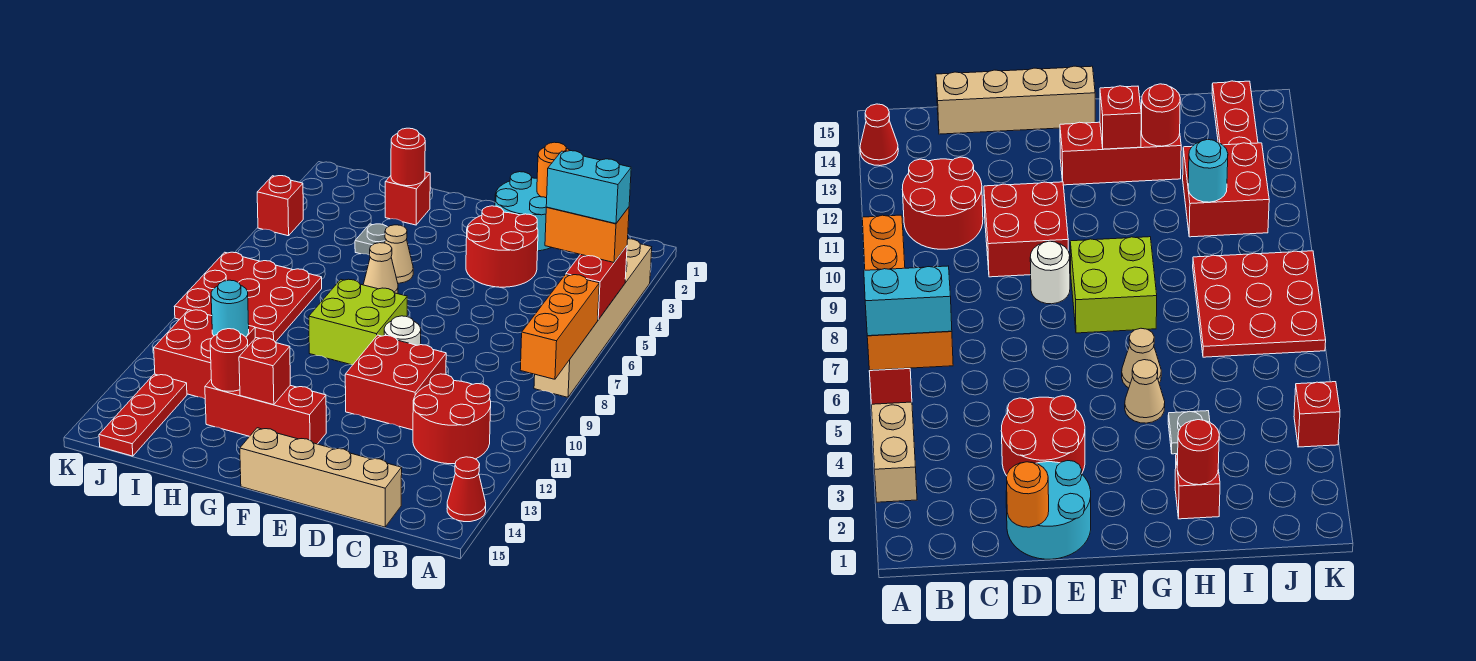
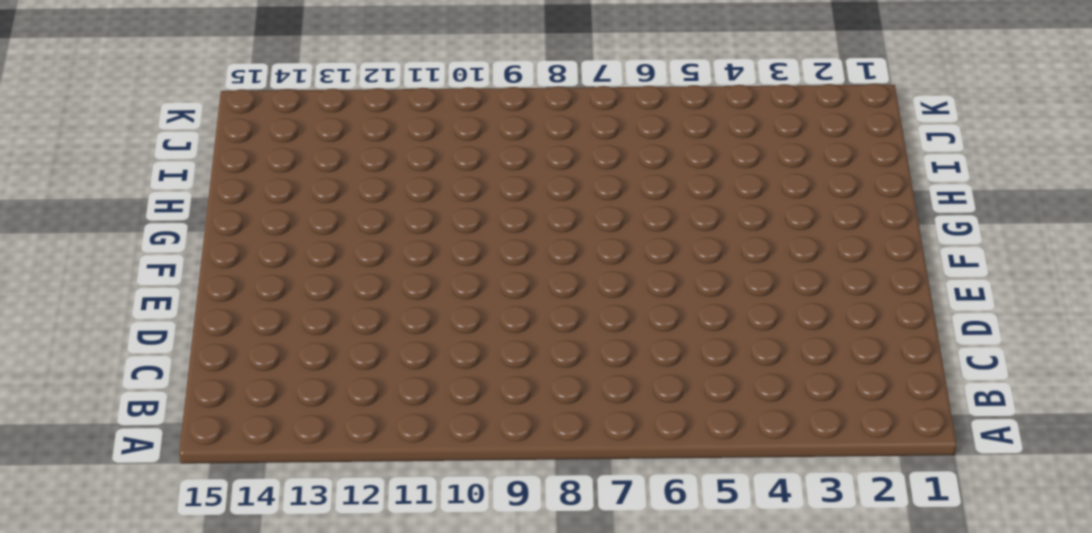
none -> tan 1x6 brick [534,239,652,397]
none -> red 1x1 cone [447,457,486,522]
none -> red 2x2 round brick [413,374,491,464]

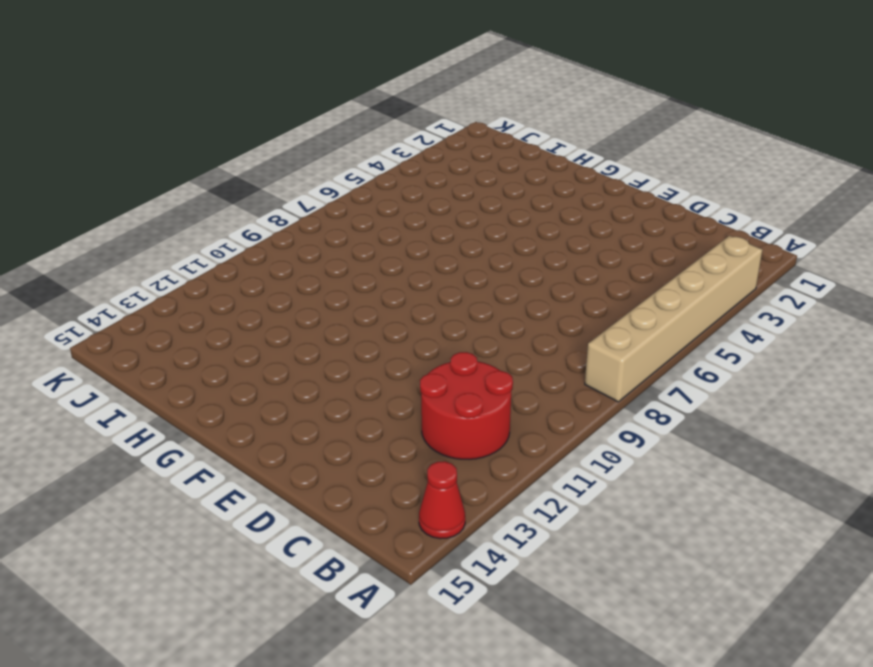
none -> tan 1x4 brick [240,428,402,527]
none -> cyan 2x2 round brick [495,172,551,251]
none -> red 2x2 round brick [466,206,538,287]

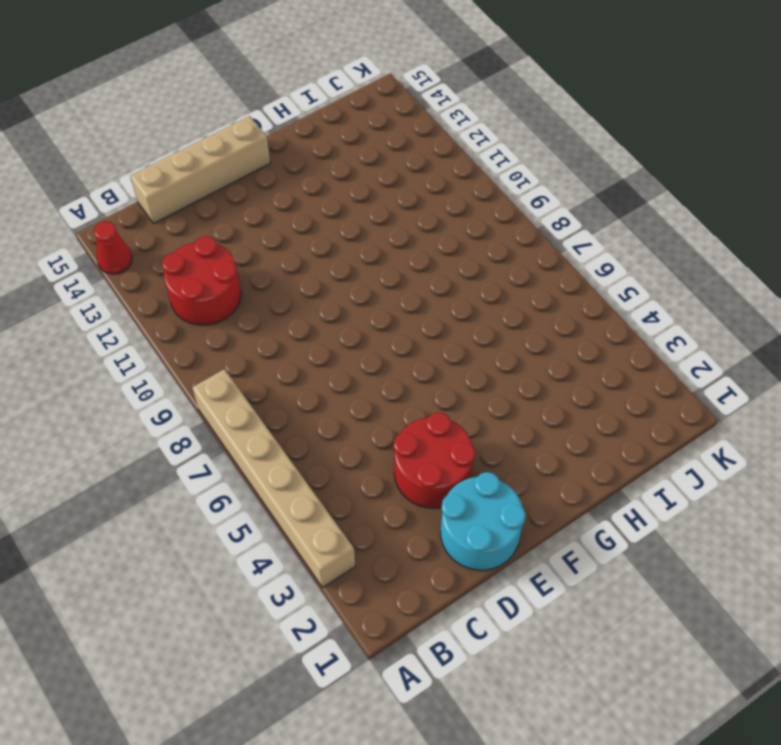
none -> red 2x2 brick [345,335,446,430]
none -> white 1x1 round brick [384,316,421,345]
none -> lime 2x2 brick [309,279,407,365]

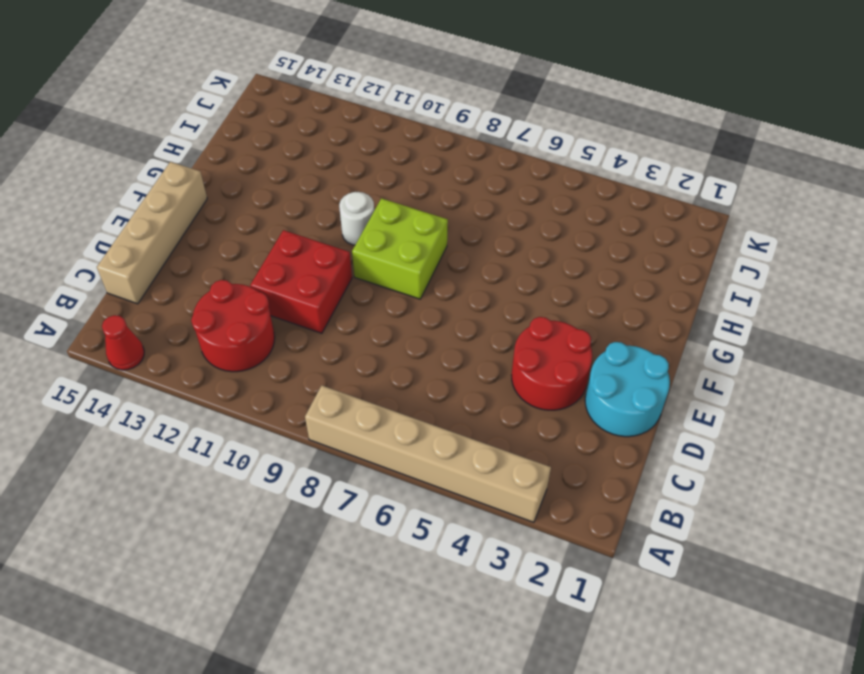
white 1x1 round brick [339,192,374,245] -> white 1x1 round brick moved to [384,316,421,345]
none -> red 1x3 brick [205,380,326,444]
none -> tan 1x1 cone [385,225,413,283]
none -> tan 1x1 cone [363,243,398,294]

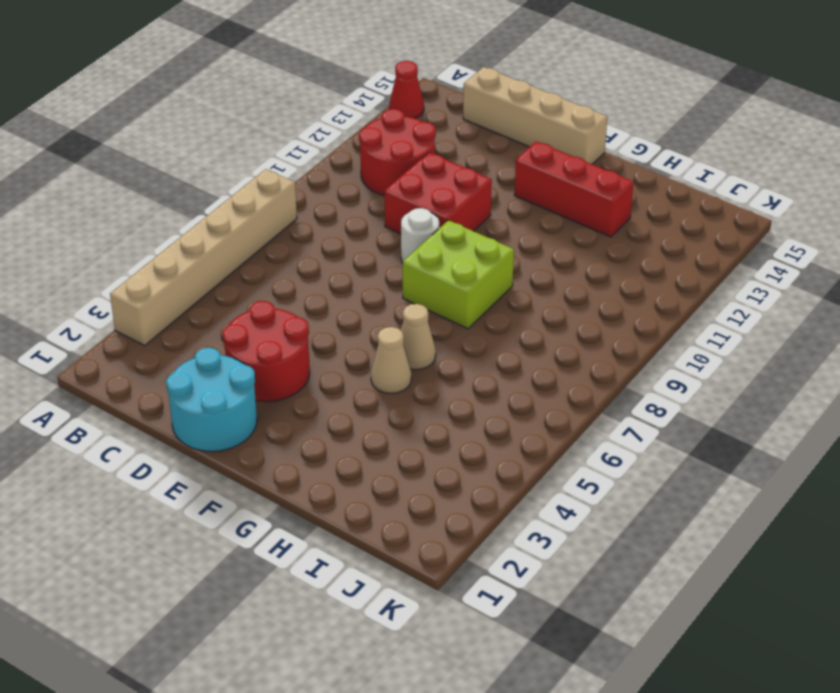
none -> red 1x1 brick [385,172,430,225]
none -> grey 1x1 plate [355,224,387,255]
none -> red 3x3 plate [174,252,322,342]

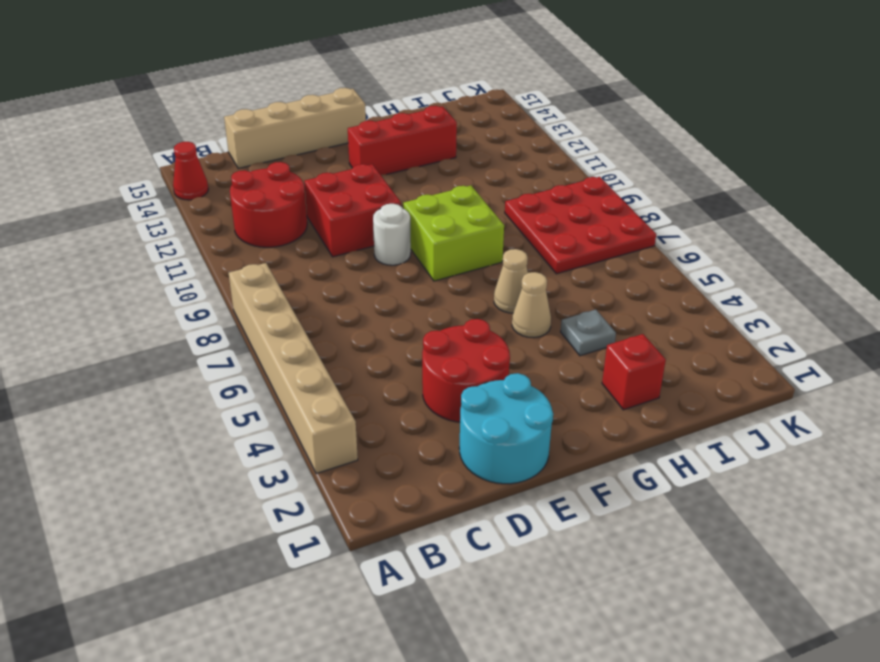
none -> red 2x2 brick [154,310,255,399]
none -> red 1x3 plate [99,374,187,456]
none -> red 1x1 brick [257,176,303,236]

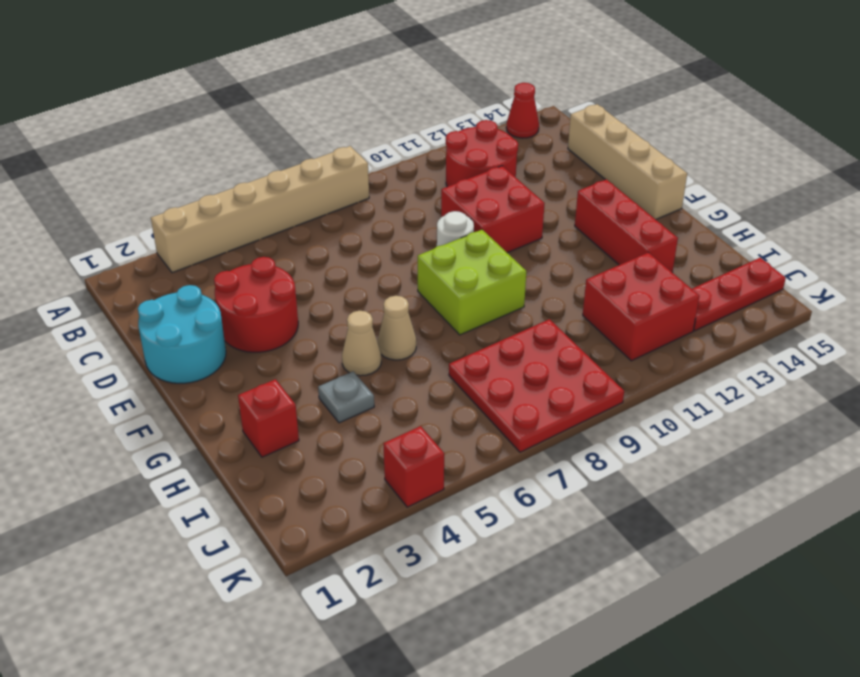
none -> red 1x2 brick [566,246,627,320]
none -> orange 1x3 brick [520,275,599,379]
none -> orange 1x1 round brick [537,142,570,198]

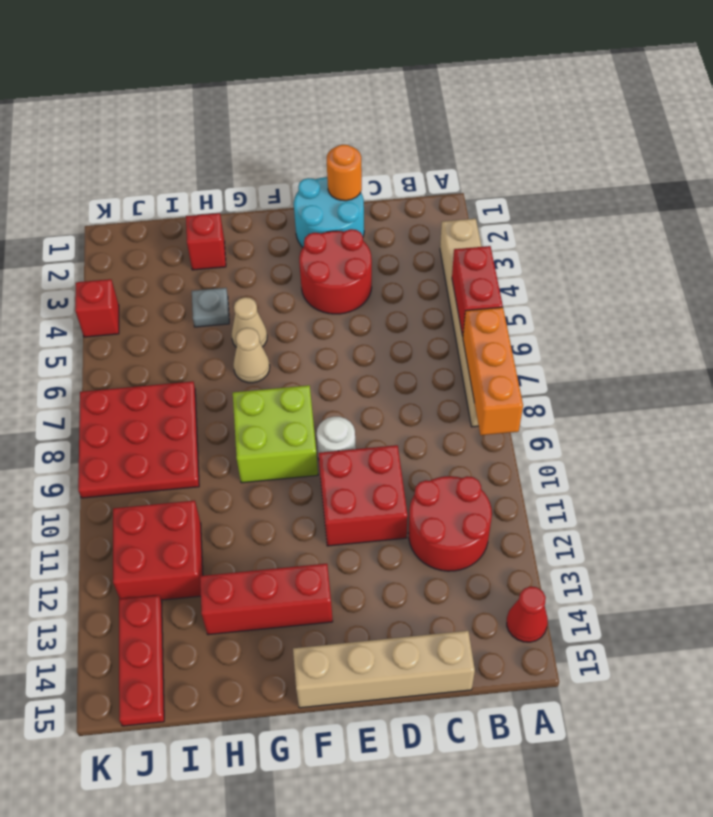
none -> red 1x1 brick [239,338,290,405]
none -> red 1x1 round brick [391,128,425,186]
none -> red 1x1 round brick [210,329,248,391]

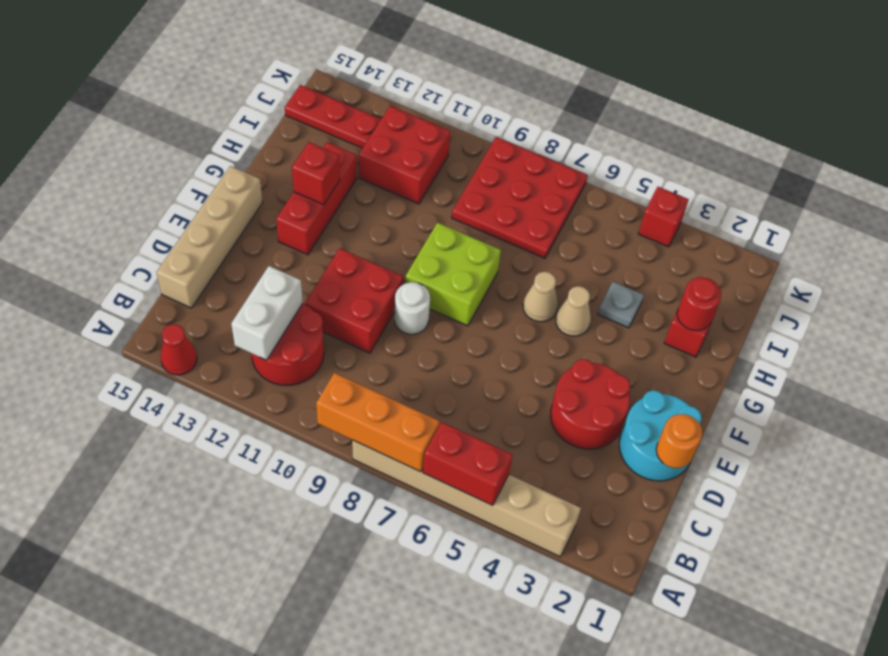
white 1x2 brick [231,266,303,360] -> none
none -> red 1x1 round brick [210,329,248,391]
none -> cyan 1x1 round brick [211,280,249,337]
none -> orange 1x2 brick [545,207,629,262]

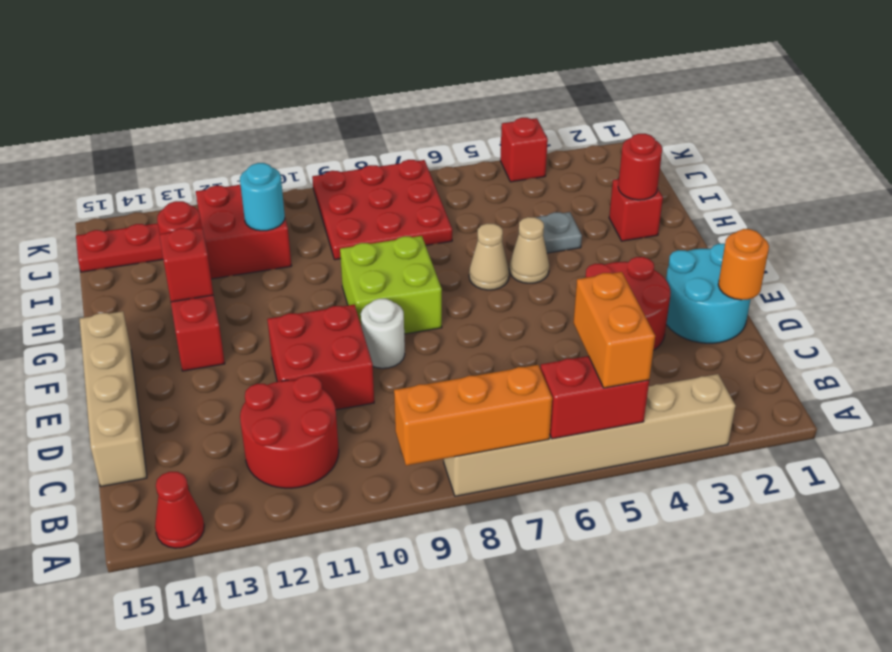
none -> cyan 1x2 brick [546,151,631,224]

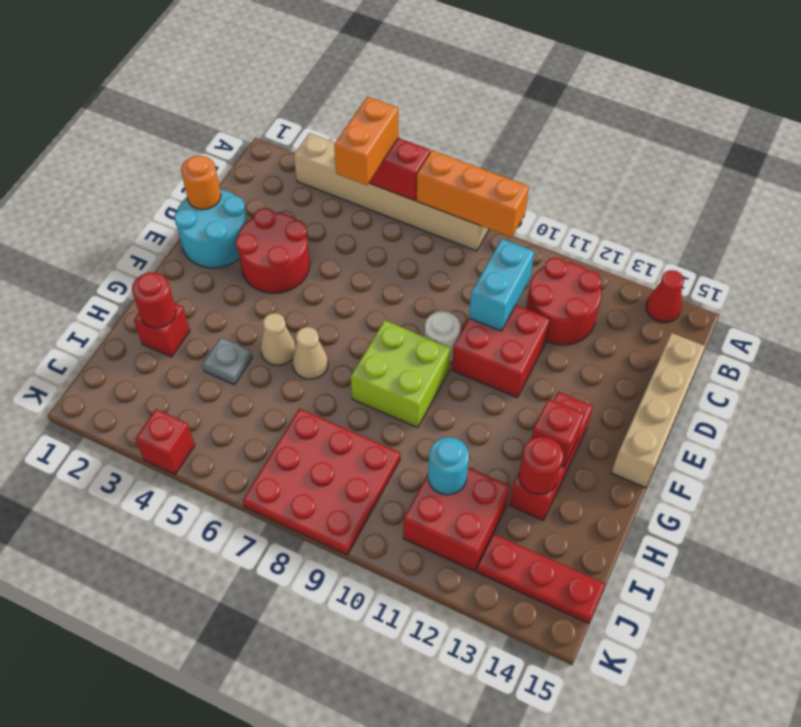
cyan 1x2 brick [469,239,534,331] -> cyan 1x2 brick moved to [546,151,631,224]

